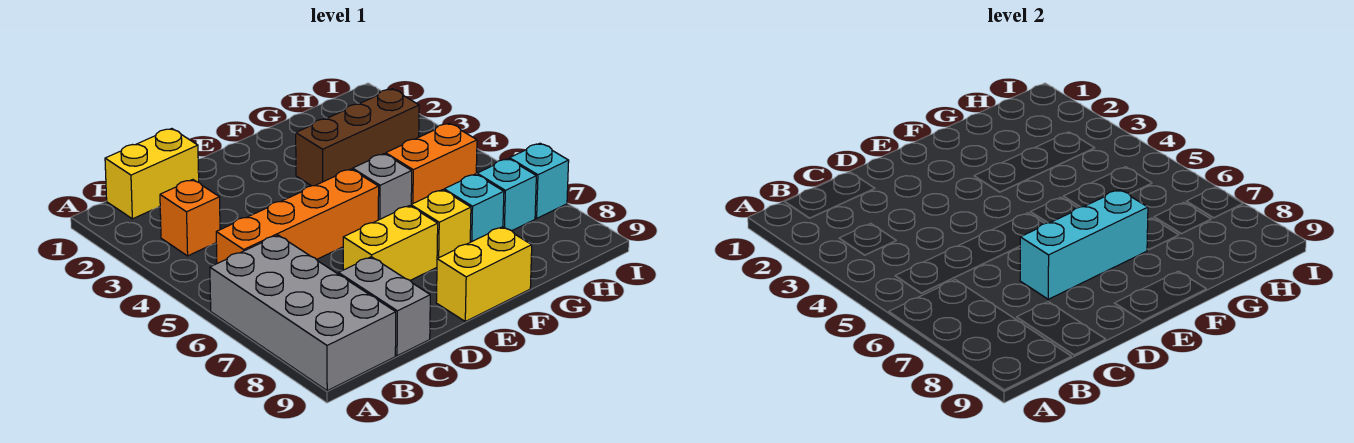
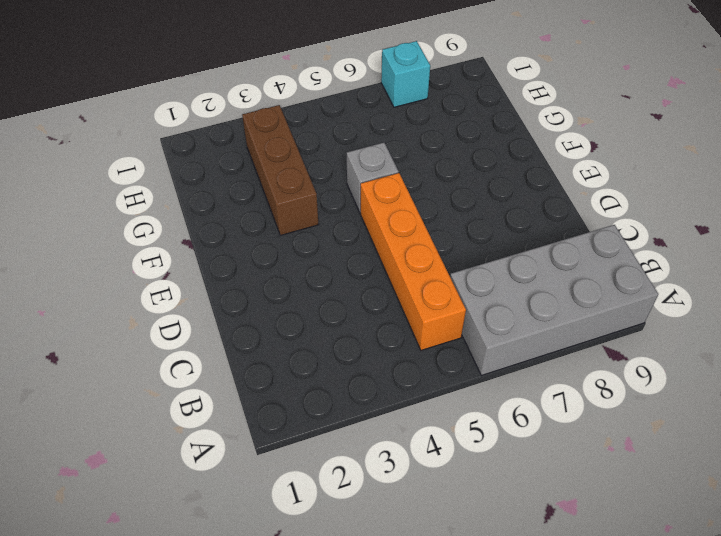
none -> yellow 1x2 brick [105,129,199,219]
none -> orange 1x1 brick [160,180,220,256]
none -> grey 1x2 brick [339,257,430,356]

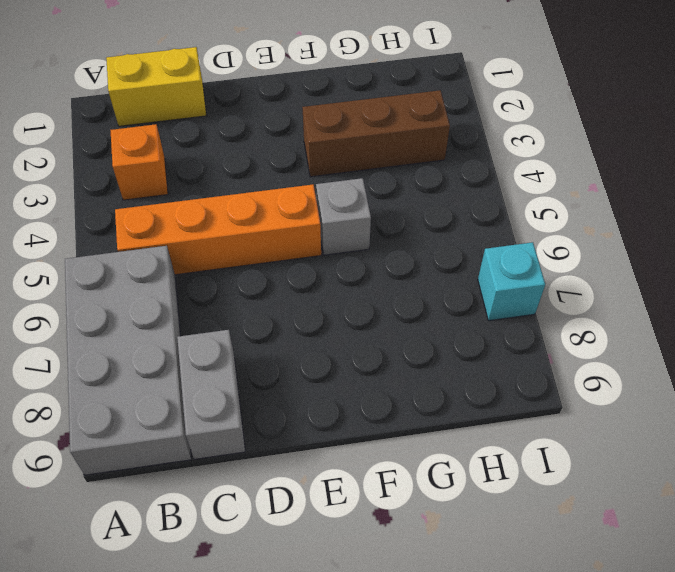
none -> yellow 1x2 brick [343,206,438,280]
none -> yellow 1x2 brick [436,227,532,321]
none -> yellow 1x1 brick [411,190,471,259]

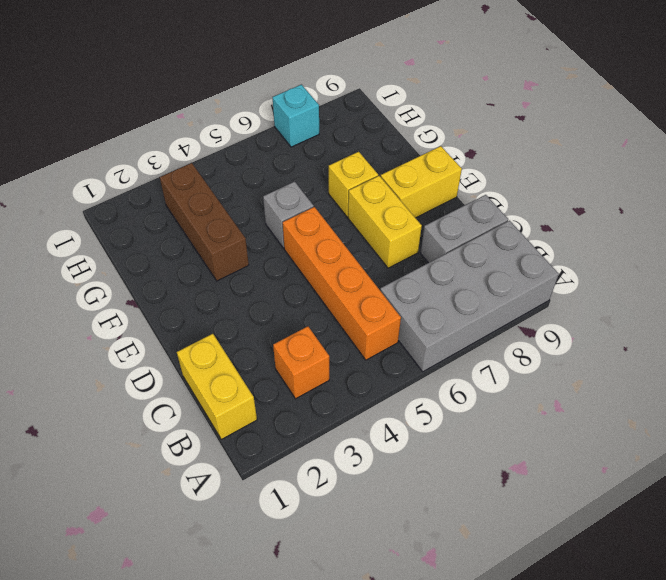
yellow 1x2 brick [381,146,462,218] -> yellow 1x2 brick turned to [436,227,532,321]
none -> orange 1x2 brick [386,123,477,204]
none -> cyan 1x1 brick [444,174,504,242]
none -> cyan 1x1 brick [477,159,536,231]

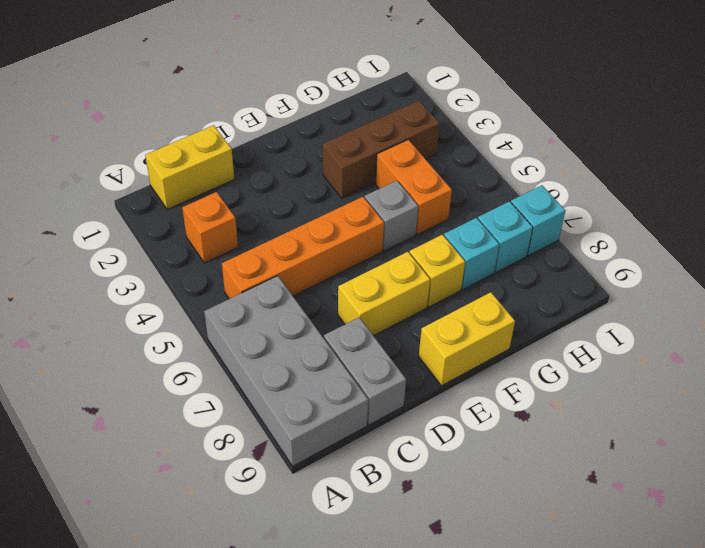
orange 1x2 brick [376,140,452,235] -> orange 1x2 brick turned to [386,123,477,204]
none -> cyan 1x3 brick [1020,190,1148,299]

